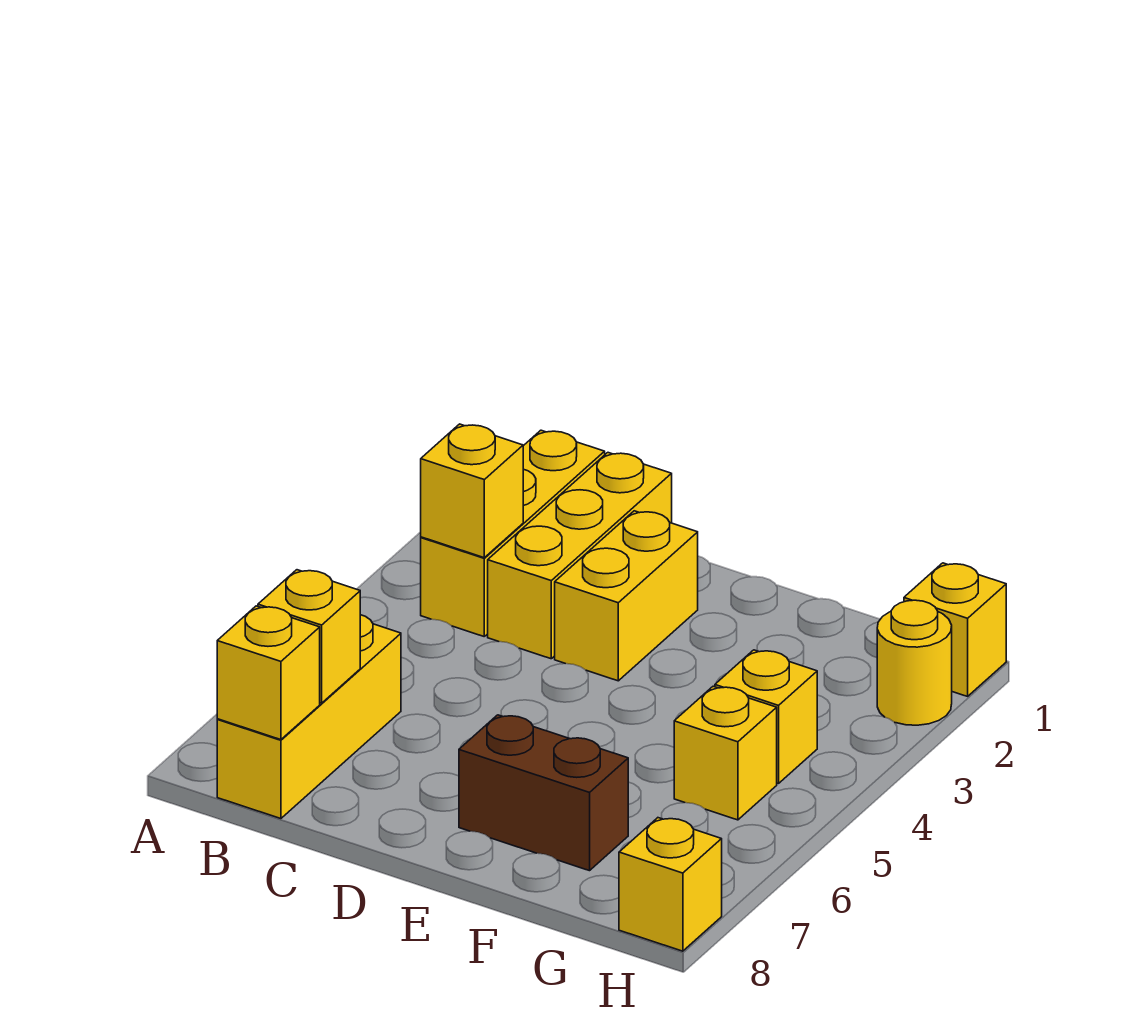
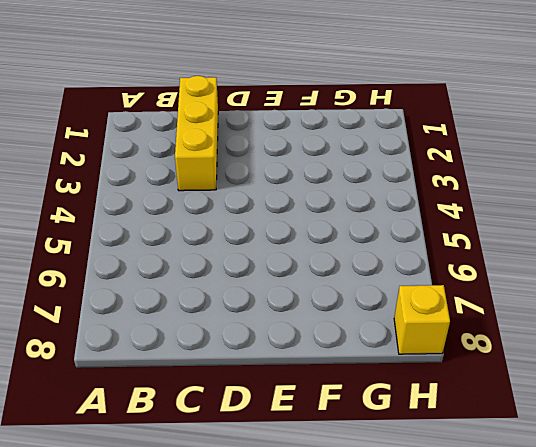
none -> yellow 1x3 brick [421,430,605,636]
none -> yellow 1x3 brick [217,615,401,819]
none -> yellow 1x2 brick [555,511,698,681]

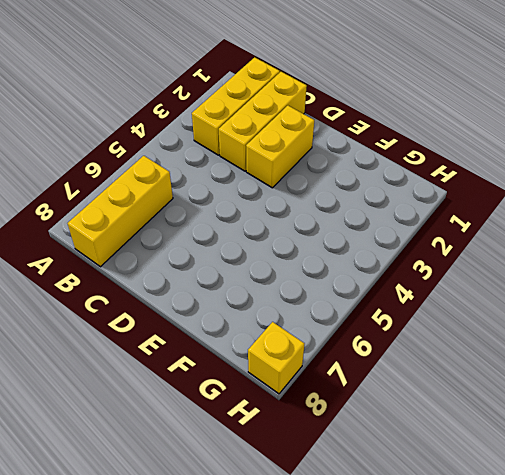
none -> brown 1x2 brick [459,715,628,871]
none -> yellow 1x1 brick [715,650,817,784]
none -> yellow 1x1 brick [674,686,777,820]

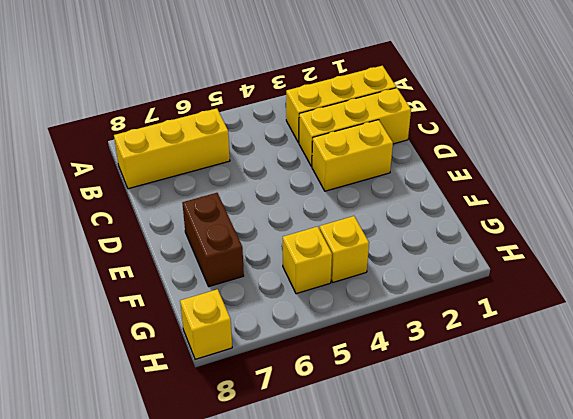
none -> yellow 1x1 brick [904,563,1006,696]
none -> yellow 1x1 round brick [877,600,952,725]
none -> yellow 1x1 brick [421,424,523,558]

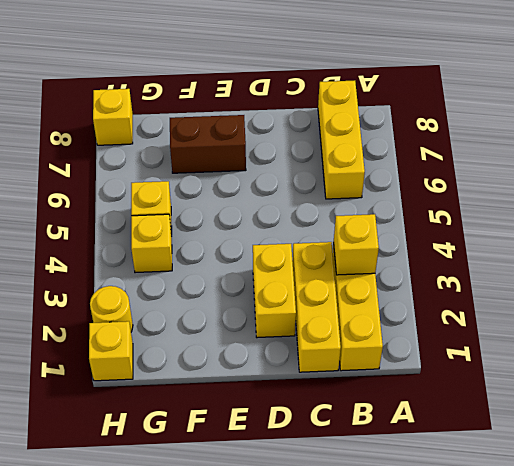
none -> yellow 1x1 brick [258,570,360,703]
none -> yellow 1x1 brick [217,606,320,740]

